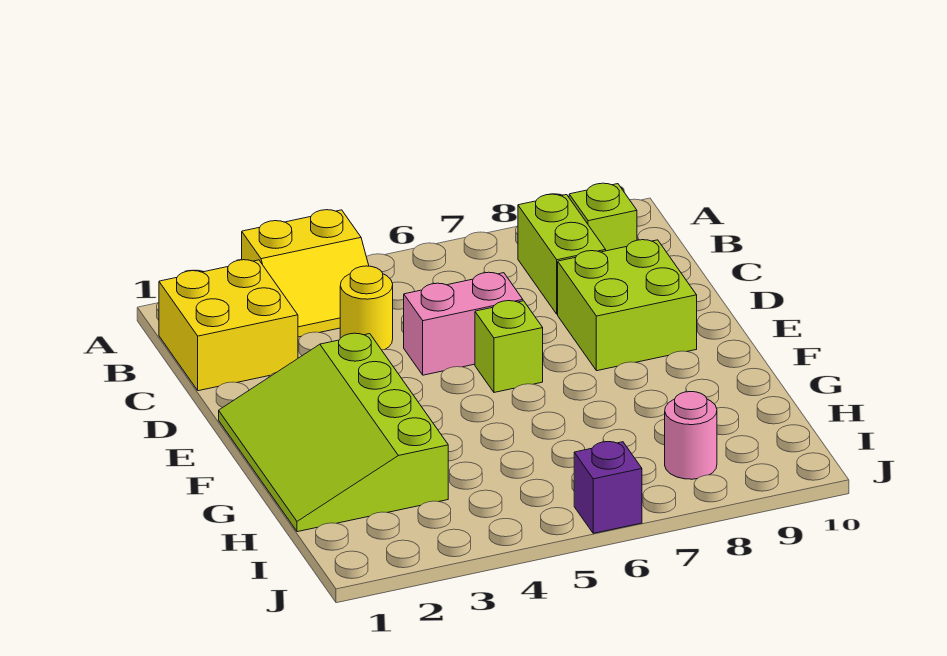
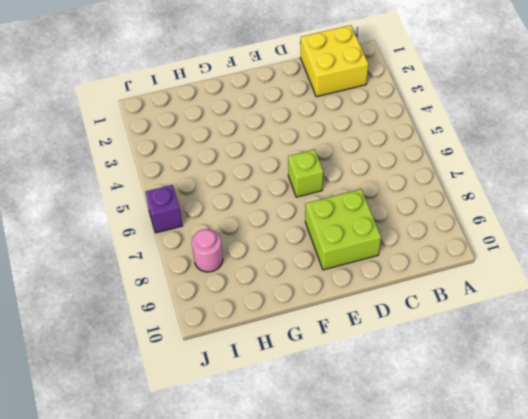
none -> yellow 2x2 slope [242,210,369,337]
none -> lime 1x2 brick [518,194,606,314]

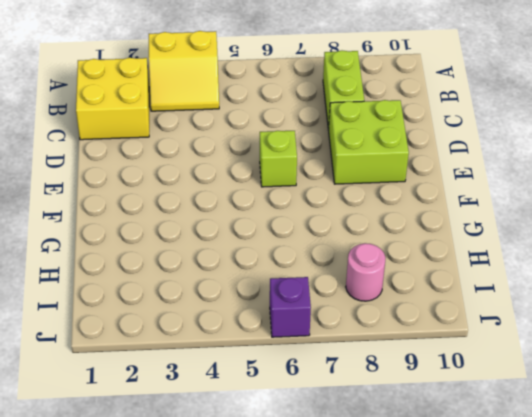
none -> lime 1x1 brick [569,183,637,251]
none -> yellow 1x1 round brick [340,266,393,350]

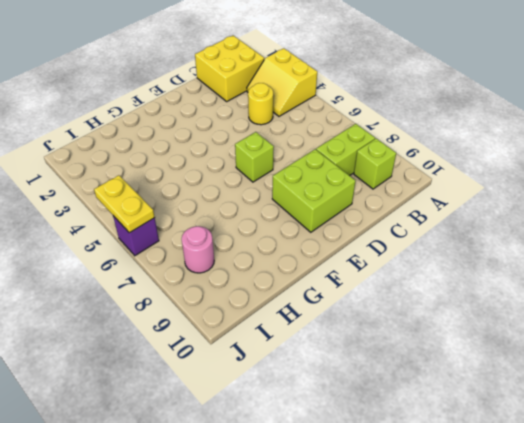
yellow 1x2 plate [94,175,155,233] -> none
none -> pink 1x2 brick [404,272,523,375]
none -> lime 3x4 slope [219,333,448,532]

